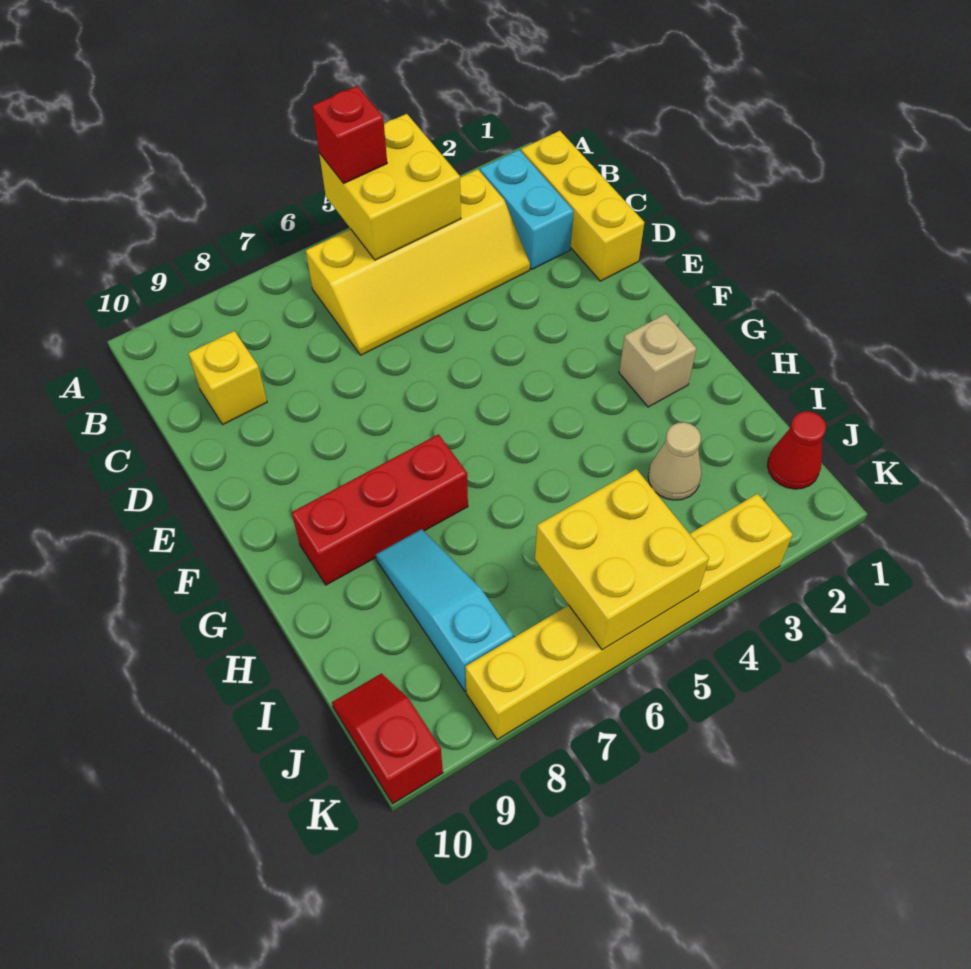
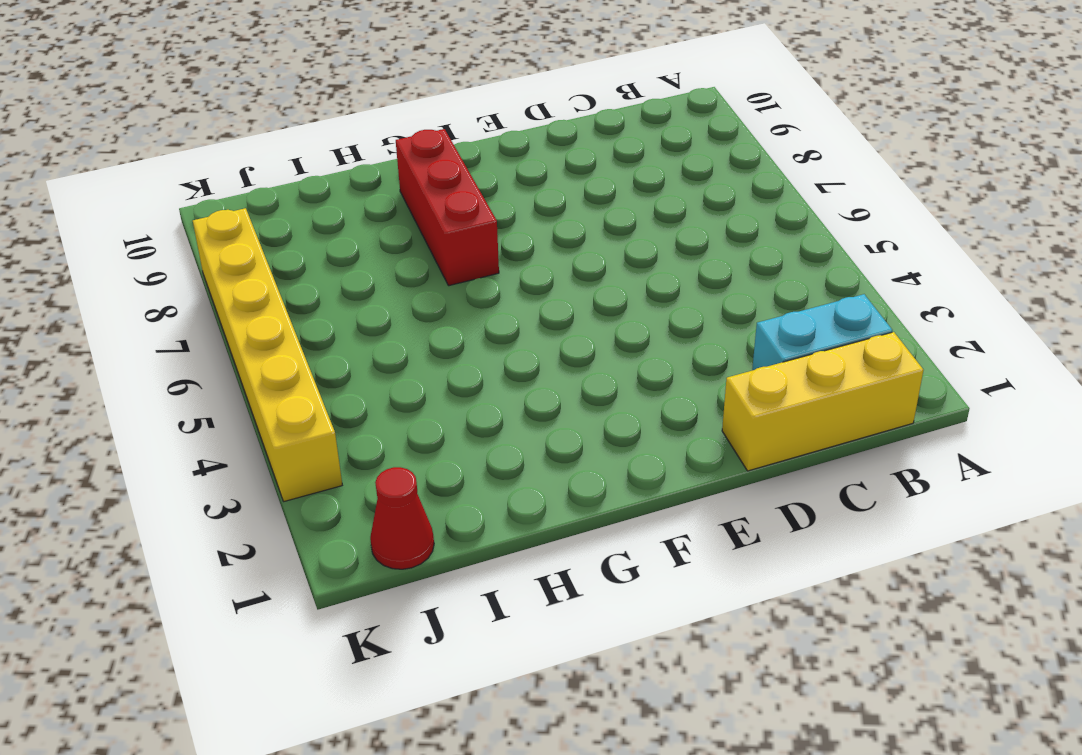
none -> yellow 2x4 slope [306,169,530,355]
none -> yellow 1x1 brick [188,331,267,424]
none -> tan 1x1 brick [619,314,697,407]

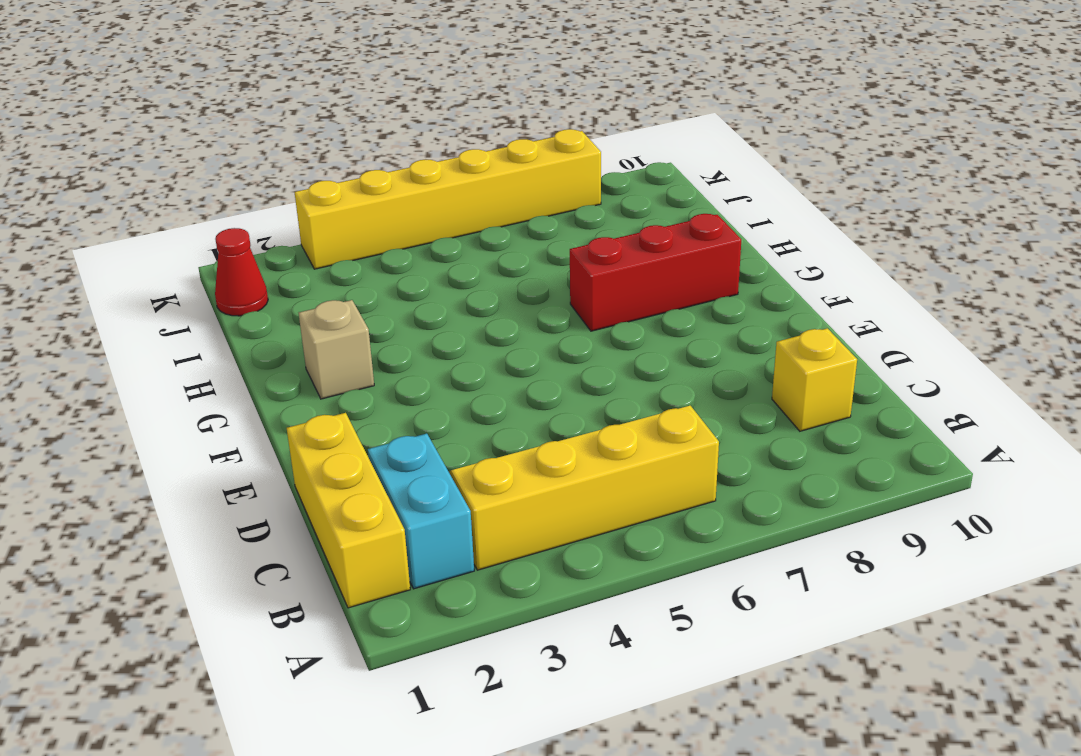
none -> cyan 1x3 slope [376,529,513,691]
none -> tan 1x1 cone [648,422,701,500]
none -> red 1x2 slope [332,674,443,804]

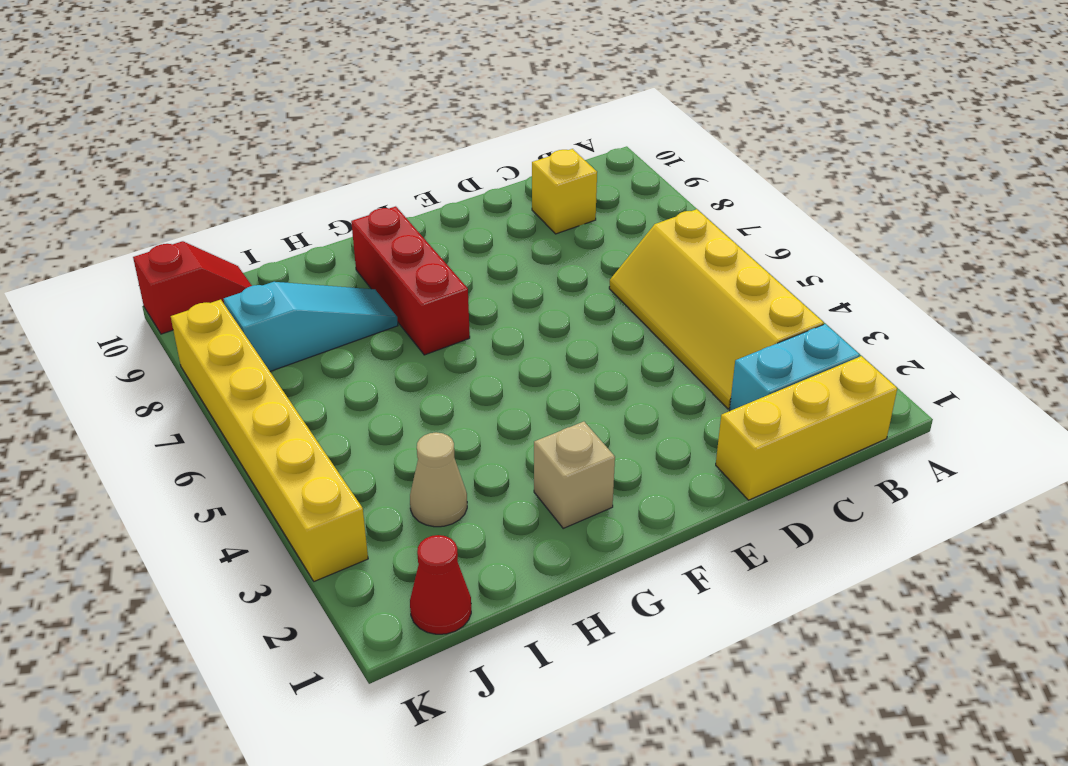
none -> yellow 2x2 brick [319,114,461,260]
none -> yellow 2x2 brick [535,469,709,650]
none -> red 1x1 brick [312,86,387,183]

